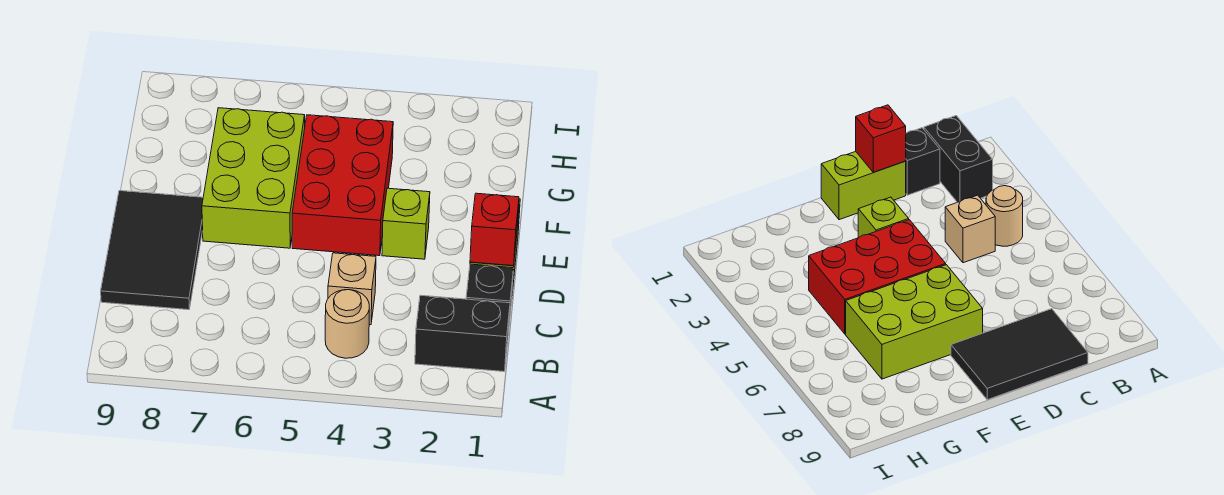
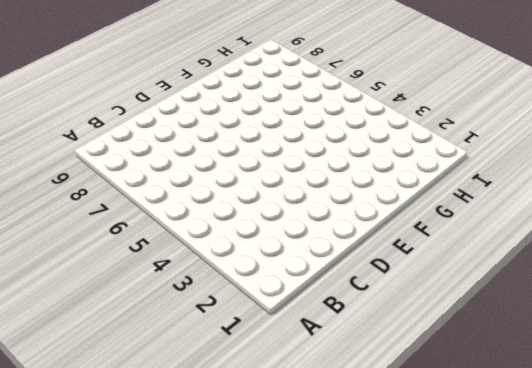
none -> black 1x2 brick [415,295,510,372]
none -> tan 1x1 round brick [325,290,369,358]

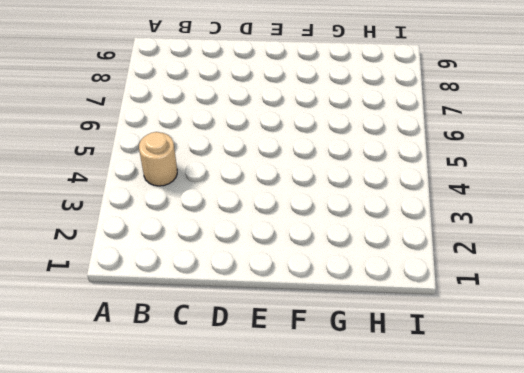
none -> black 1x2 brick [415,295,510,372]
none -> black 1x1 brick [466,264,514,333]

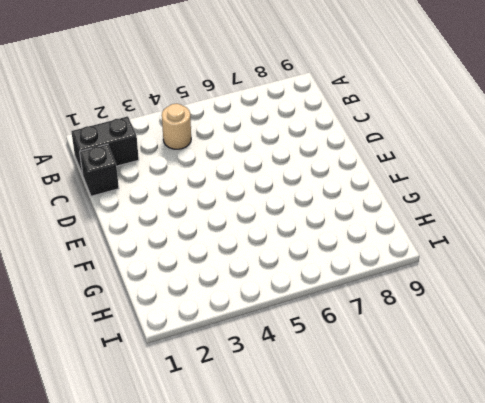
none -> tan 1x1 brick [328,253,376,325]
none -> black 2x3 tile [101,191,203,310]

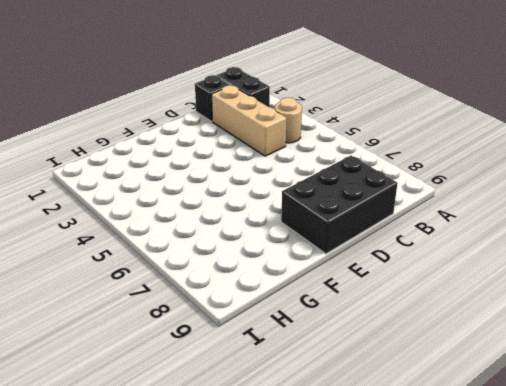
tan 1x3 brick [212,85,286,156] -> tan 1x1 brick [328,253,376,325]
black 2x3 brick [281,156,398,254] -> black 2x3 tile [101,191,203,310]
none -> lime 1x2 brick [821,151,906,220]
none -> lime 1x1 brick [382,188,430,259]

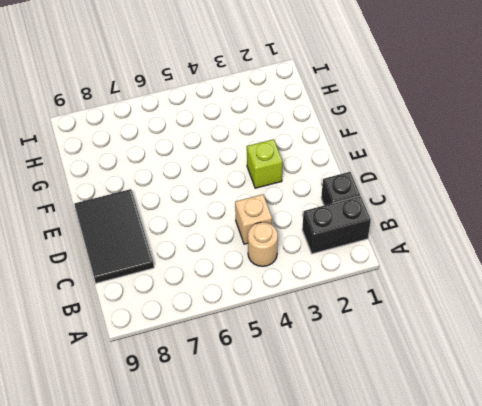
none -> lime 1x2 brick [821,151,906,220]
none -> red 2x3 brick [292,115,393,256]

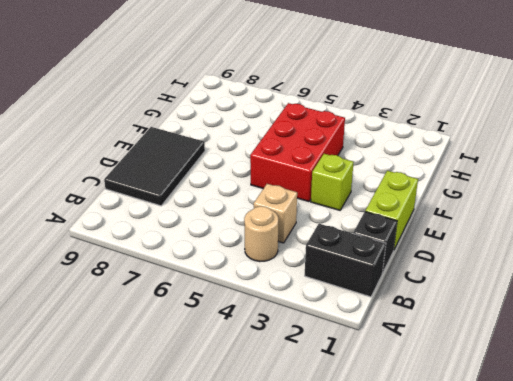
none -> lime 2x3 brick [202,108,305,248]
none -> red 1x1 brick [470,193,519,266]

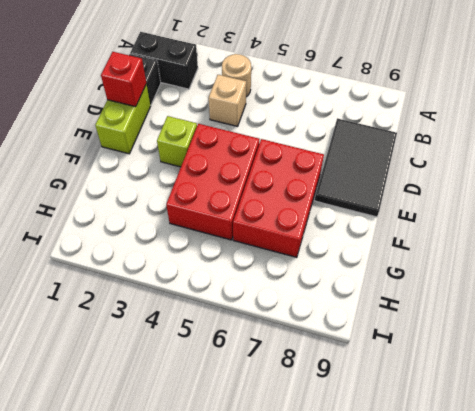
red 2x3 brick [233,139,324,257] -> lime 2x3 brick [202,108,305,248]

